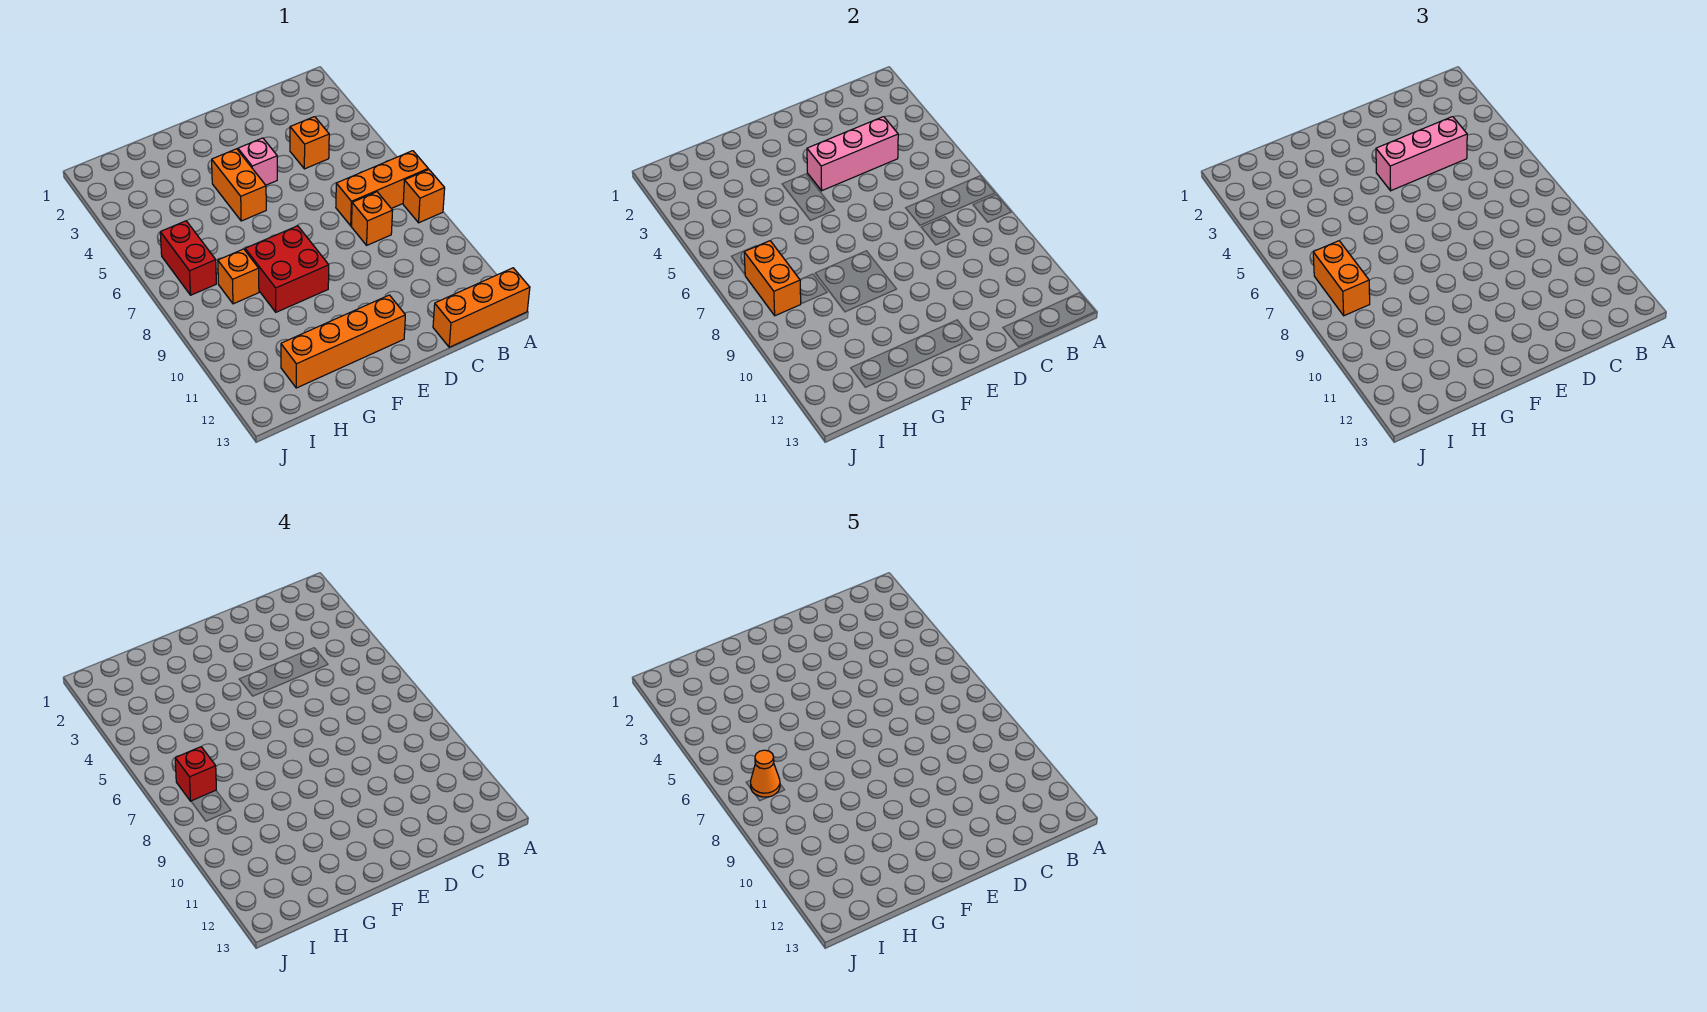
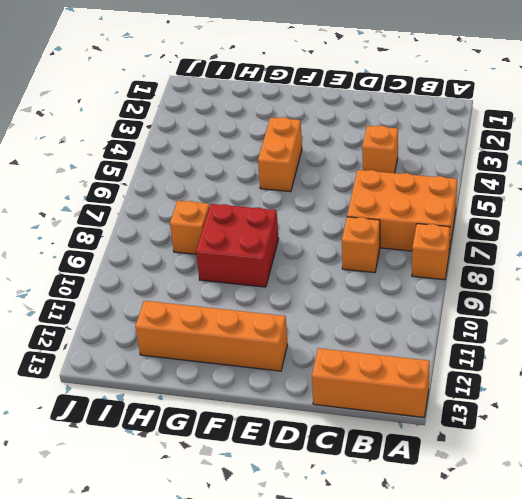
orange 2x3 brick [347,170,457,251] -> orange 1x3 brick [336,151,428,226]
none -> pink 1x1 brick [238,138,277,185]
none -> red 1x2 brick [160,221,216,295]
none -> pink 1x3 brick [807,117,898,191]

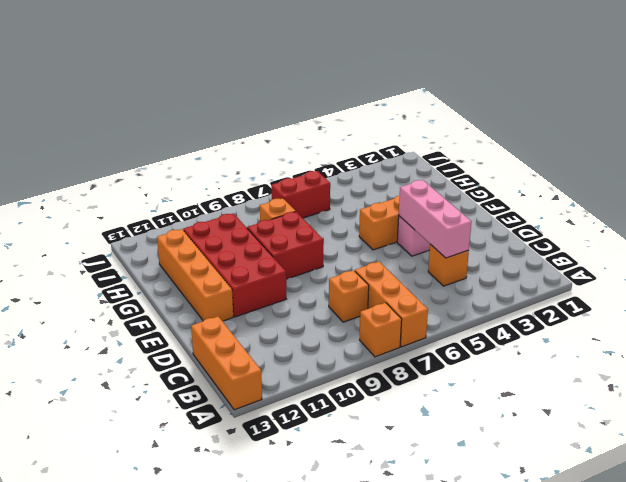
red 2x4 brick [183,213,286,317] -> none
none -> orange 1x2 brick [744,241,801,316]
none -> pink 1x3 brick [1376,117,1467,191]
none -> orange 1x2 brick [1313,241,1370,316]

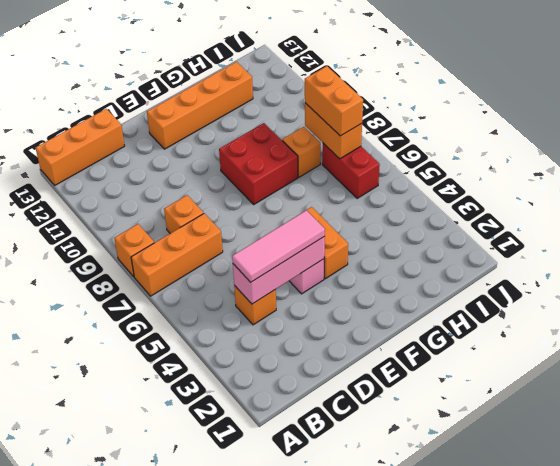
pink 1x3 tile [232,210,325,282] -> pink 1x3 brick [1376,117,1467,191]
none -> red 1x1 brick [175,747,216,801]
none -> orange 1x1 cone [751,750,780,797]

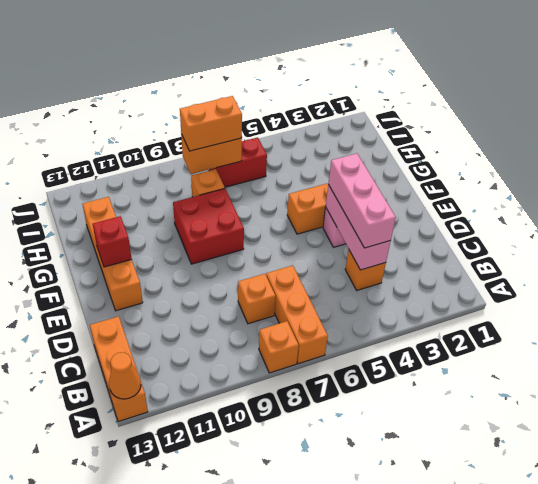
orange 1x1 cone [109,352,141,399] -> orange 1x1 cone moved to [751,750,780,797]
red 1x1 brick [93,216,132,267] -> red 1x1 brick moved to [175,747,216,801]

